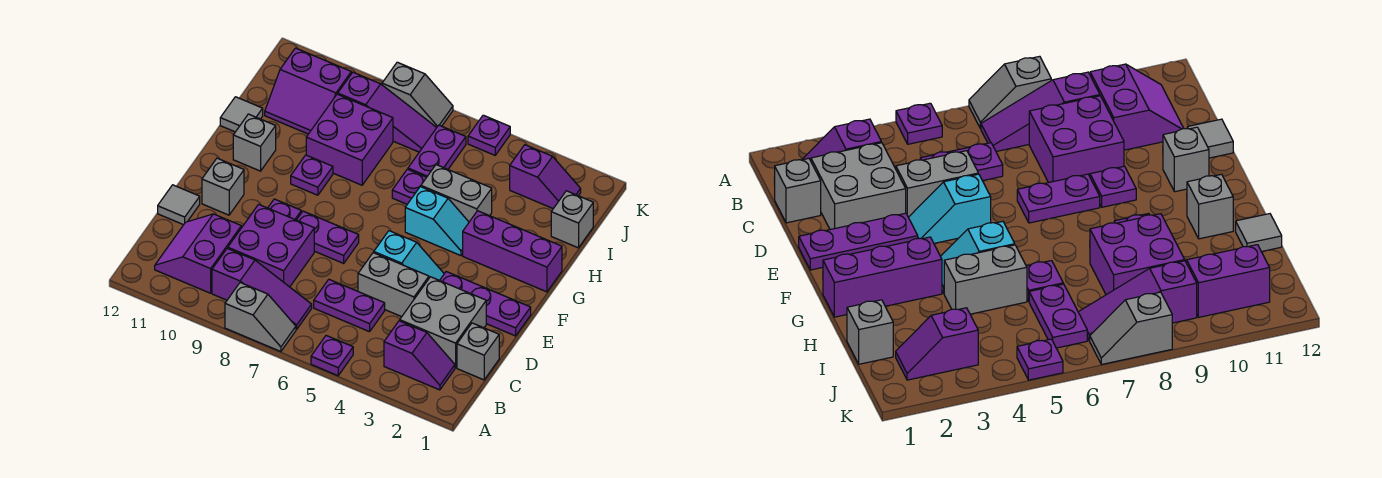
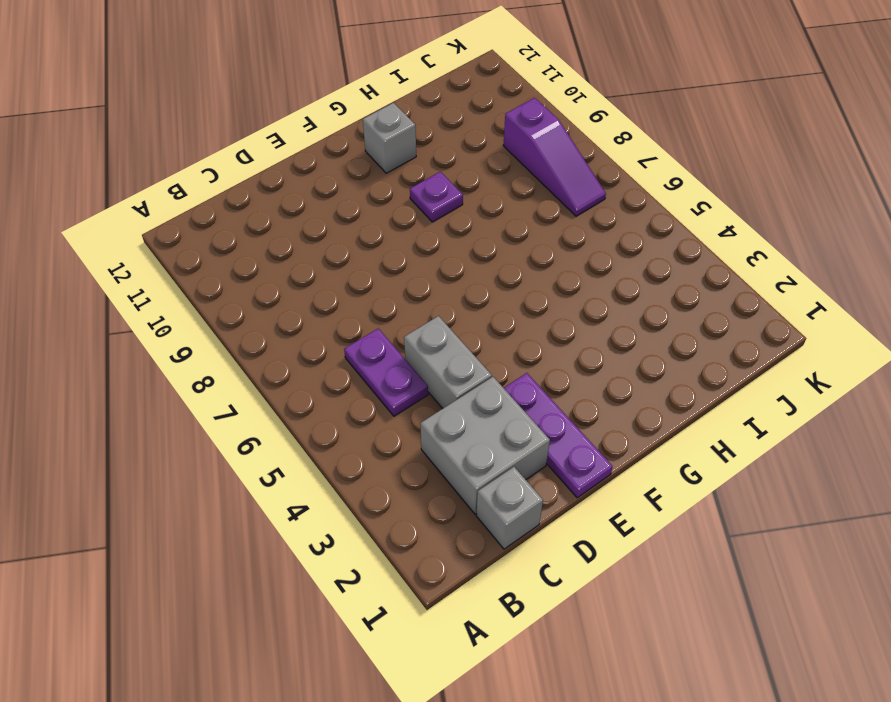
none -> purple 1x1 plate [311,336,353,376]
none -> grey 1x2 slope [225,283,296,352]
none -> purple 1x2 slope [384,321,455,390]
none -> purple 1x3 slope [212,248,312,330]

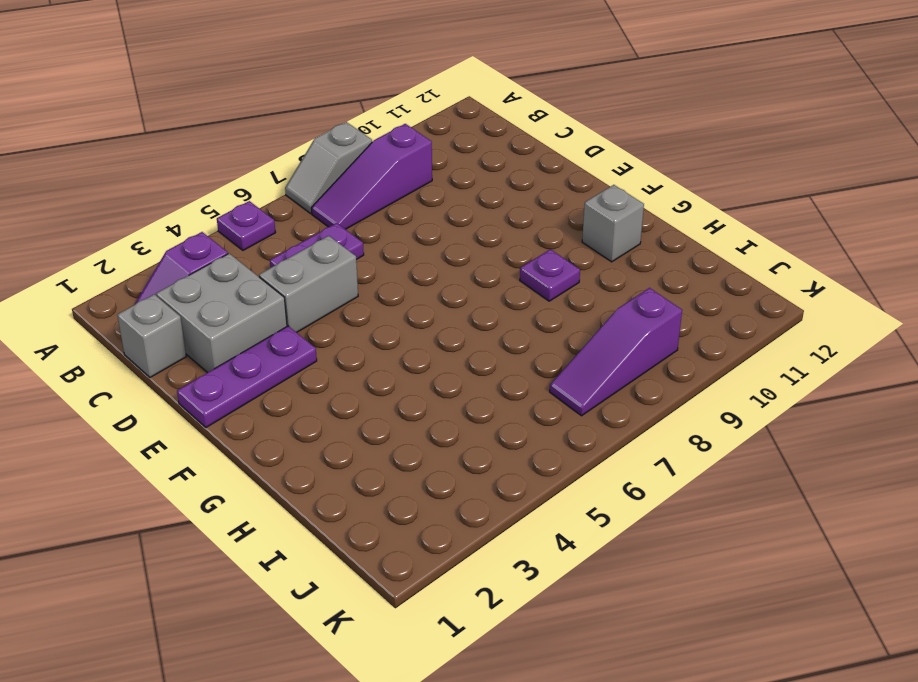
none -> purple 2x2 slope [155,214,241,293]
none -> purple 2x2 brick [228,204,314,287]
none -> grey 1x1 tile [158,185,200,225]
none -> cyan 1x2 slope [374,231,444,280]

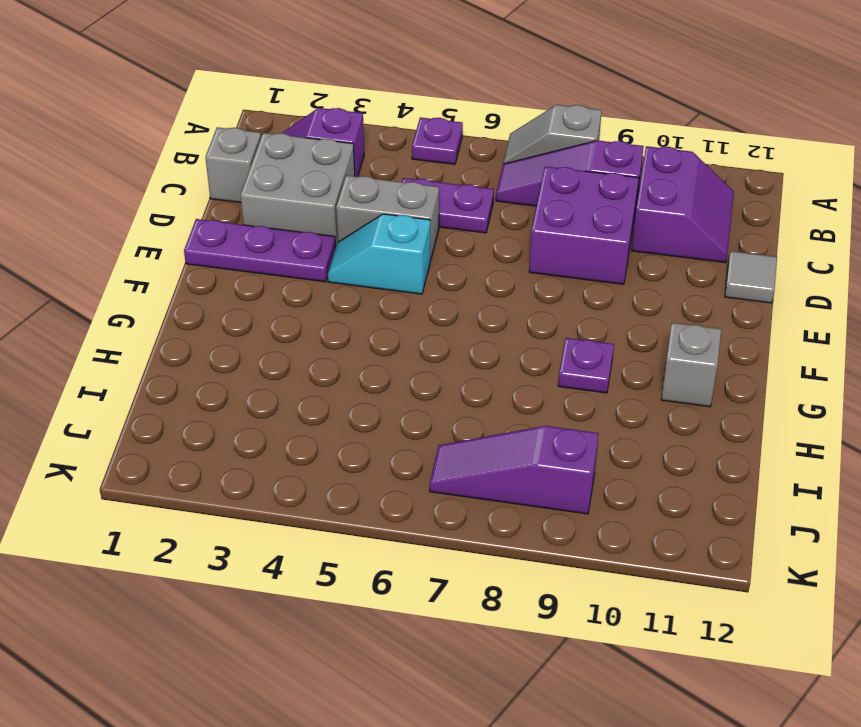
none -> purple 1x2 plate [297,211,359,263]
none -> purple 1x1 plate [268,199,301,220]
none -> grey 1x1 brick [202,158,244,215]
none -> purple 1x3 brick [463,211,562,292]

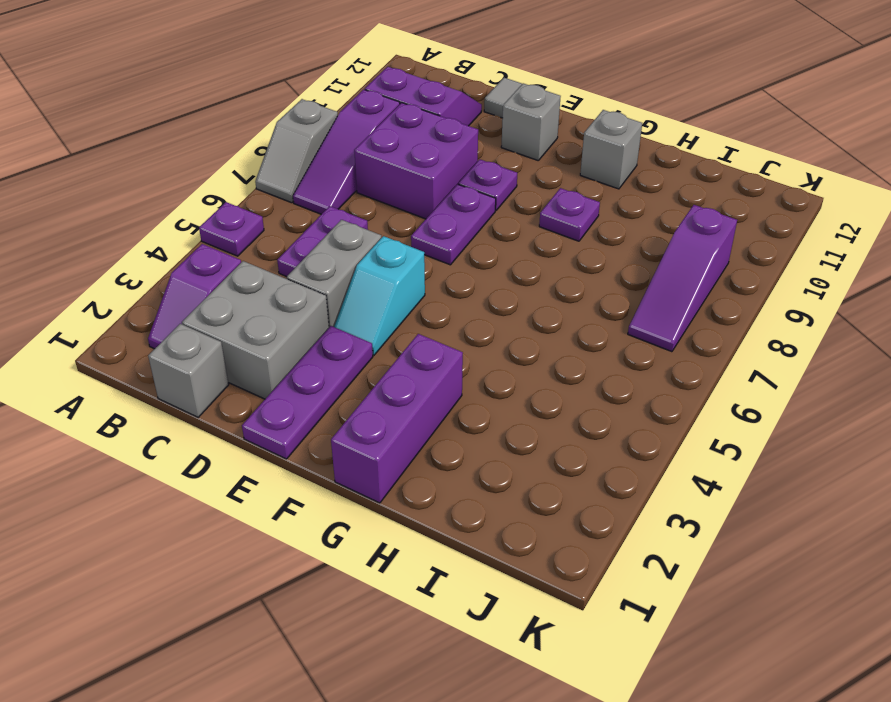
none -> cyan 1x2 slope [405,187,469,256]
none -> grey 1x2 brick [421,165,492,222]
none -> purple 1x1 plate [392,169,427,204]
none -> purple 2x2 brick [306,94,393,185]

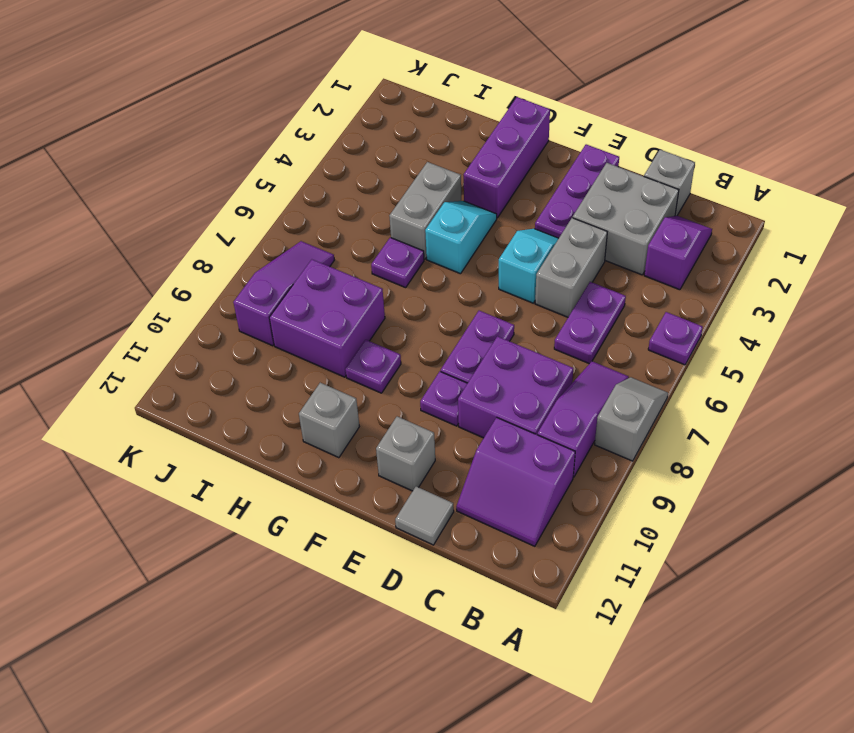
none -> grey 1x1 tile [220,97,263,132]
none -> grey 1x1 brick [551,191,593,248]
none -> purple 1x2 plate [408,125,466,177]
none -> purple 2x2 slope [265,48,351,134]

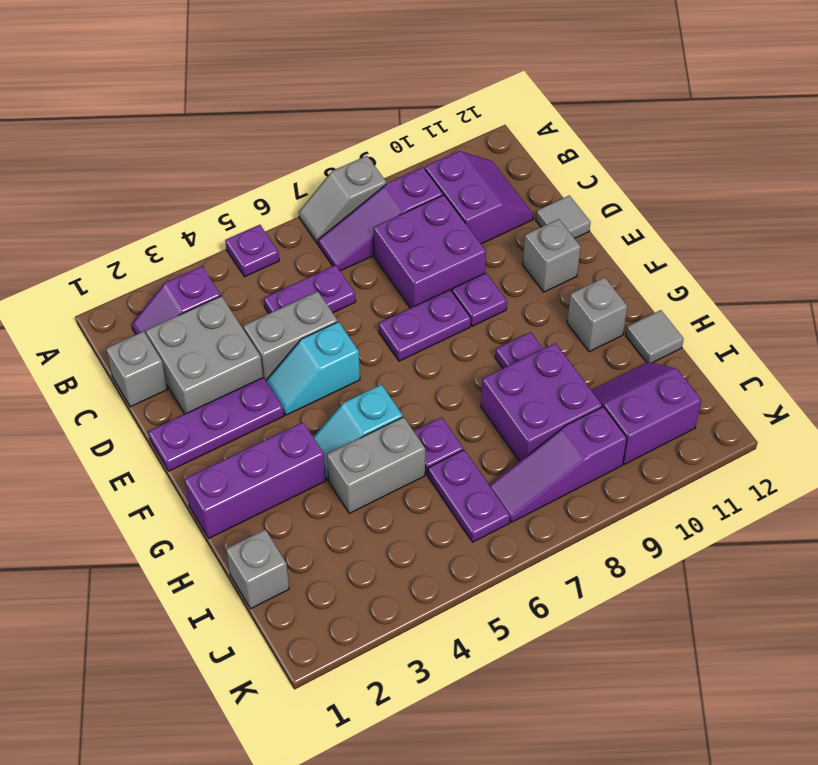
none -> purple 1x2 slope [510,145,581,209]
none -> purple 1x1 plate [468,115,510,155]
none -> grey 1x2 slope [382,62,453,127]

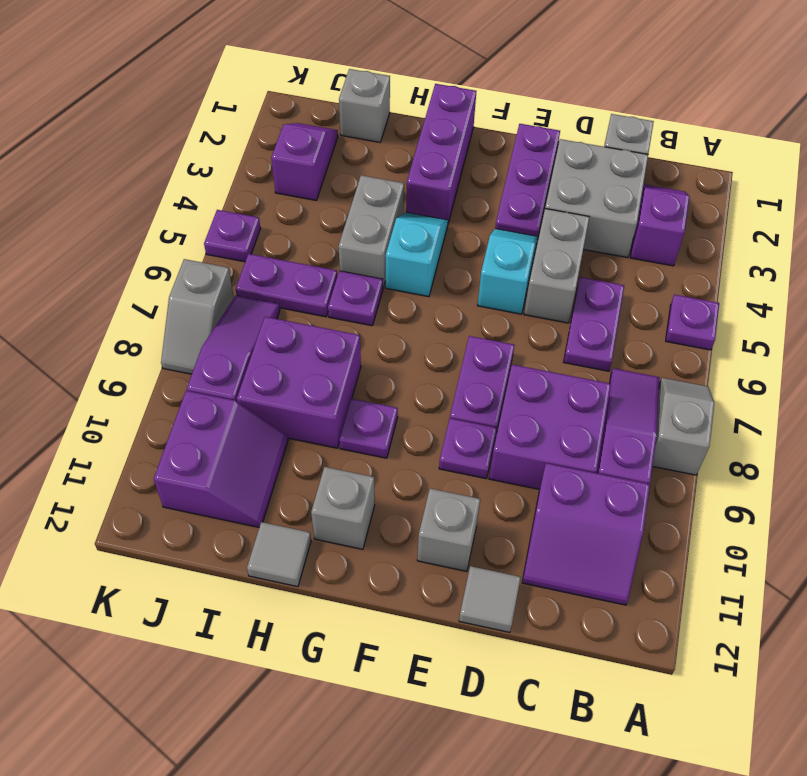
grey 1x2 slope [161,259,234,374] -> grey 1x2 slope turned to [382,62,453,127]

